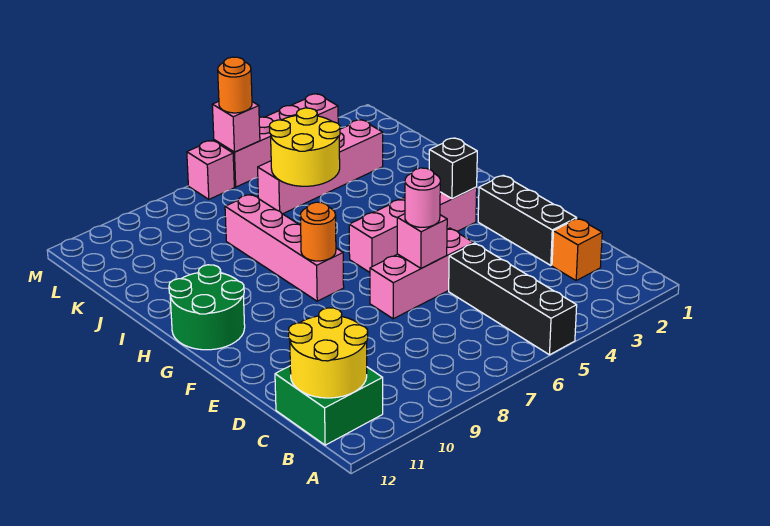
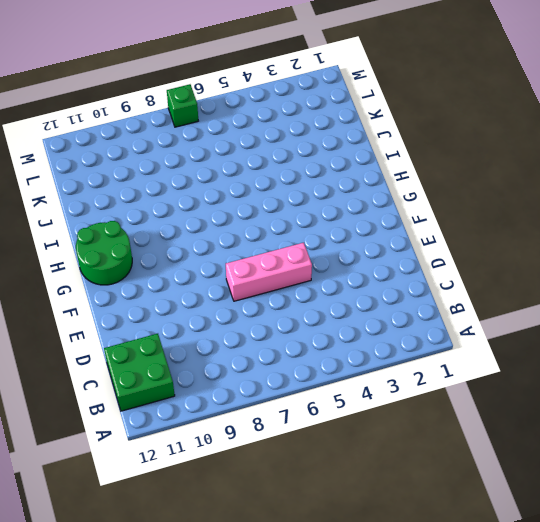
green 1x1 brick [167,84,198,127] -> pink 1x1 brick [187,140,234,199]
none -> black 1x4 brick [449,243,577,355]
none -> orange 1x1 brick [552,218,602,280]
none -> black 1x3 brick [478,175,577,265]

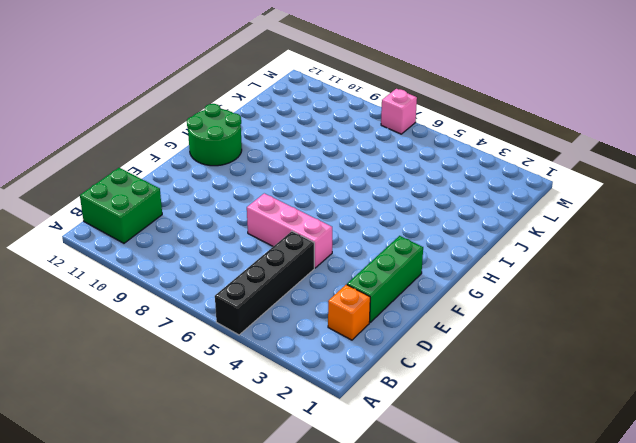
green 1x3 brick [347,236,423,322] -> black 1x3 brick [478,175,577,265]
none -> pink 1x4 brick [349,187,477,272]
none -> pink 1x4 brick [225,194,344,301]
none -> pink 1x4 brick [258,120,383,214]

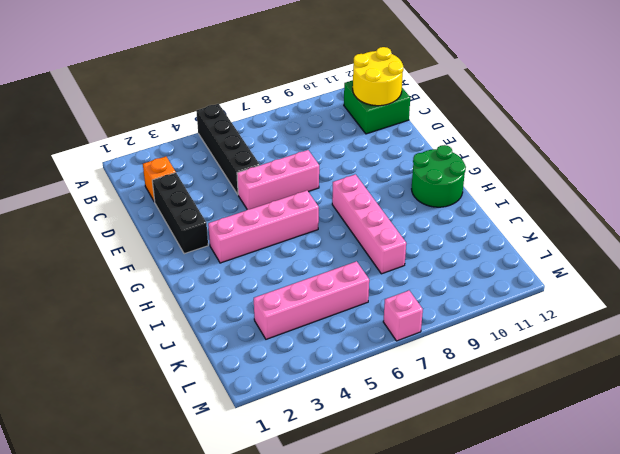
none -> pink 1x4 brick [214,94,338,187]
none -> pink 1x1 brick [397,214,447,268]
none -> black 1x1 brick [429,138,477,199]

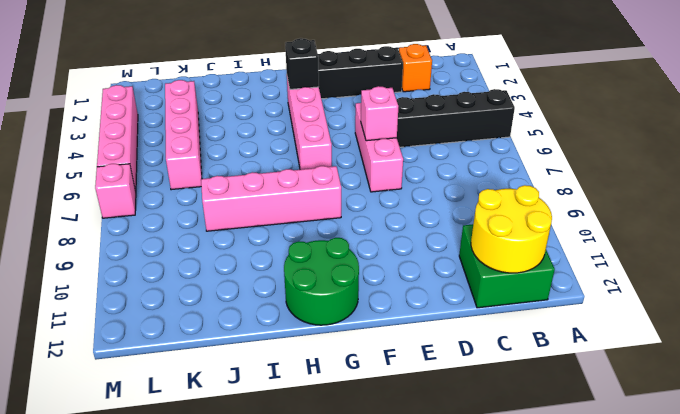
none -> orange 1x1 round brick [300,202,336,261]
none -> yellow 2x2 round brick [269,108,340,186]
none -> pink 1x1 brick [212,101,260,152]

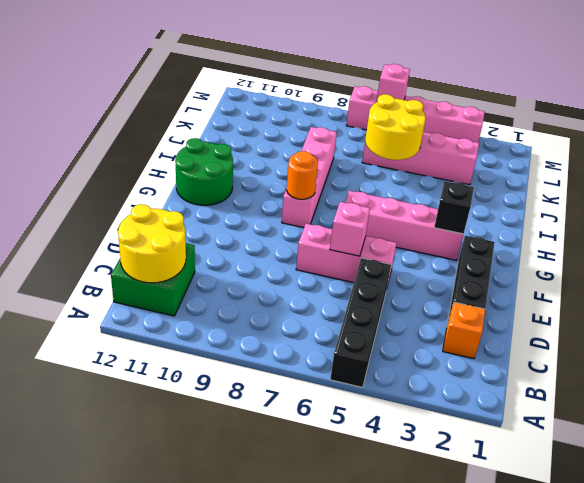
none -> pink 1x1 round brick [405,168,440,227]
none -> orange 1x1 round brick [218,57,252,113]

